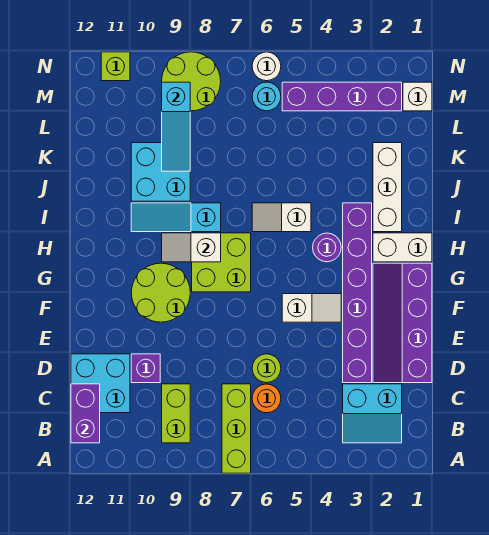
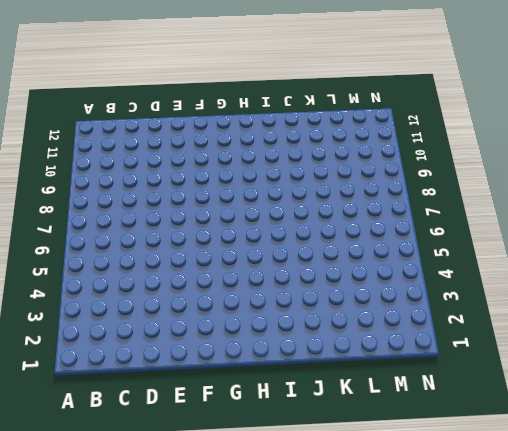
none -> lime 1x3 brick [222,384,251,473]
none -> cyan 2x2 slope [343,384,402,443]
none -> lime 1x2 brick [162,384,190,443]

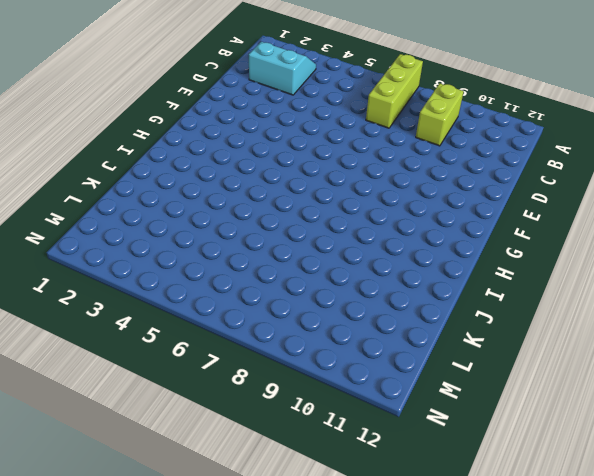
none -> orange 1x1 round brick [252,384,281,413]
none -> cyan 2x2 brick [71,354,130,413]
none -> purple 2x4 slope [373,263,432,383]

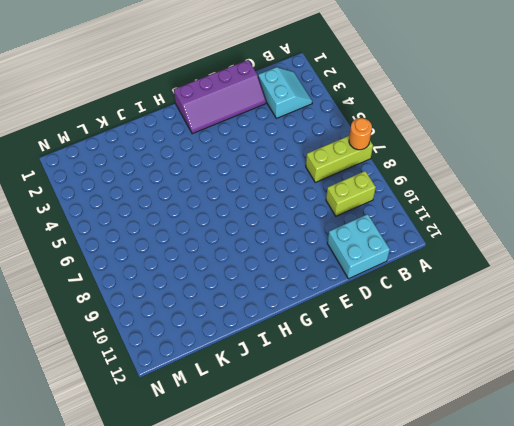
orange 1x1 round brick [349,118,372,150] -> orange 1x1 round brick moved to [252,384,281,413]
none -> purple 1x6 brick [343,203,372,383]
none -> lime 1x1 round brick [252,354,281,383]
none -> purple 1x1 brick [131,354,160,383]

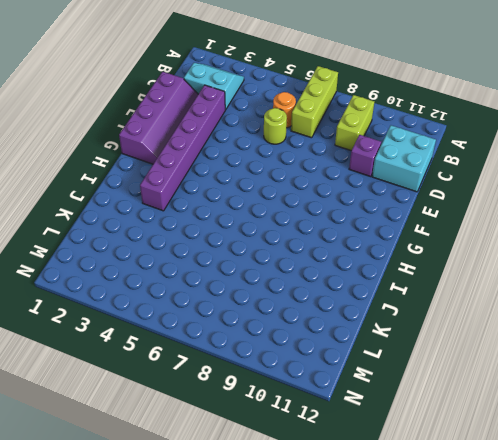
none -> white 1x2 slope [282,294,341,322]
none -> lime 2x2 round brick [131,263,190,322]
none -> lime 2x2 brick [192,233,251,292]

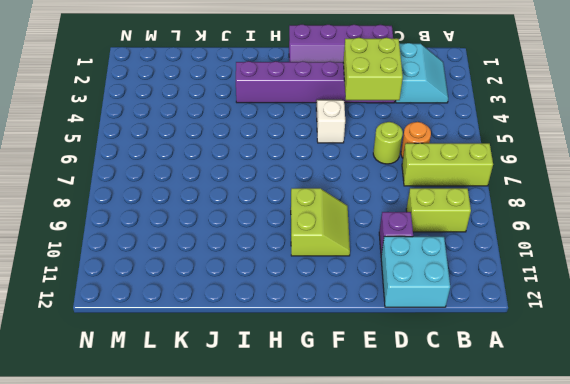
lime 2x2 brick [343,38,403,100] -> lime 2x2 brick moved to [192,233,251,292]
lime 2x2 slope [291,188,350,256] -> lime 2x2 round brick [131,263,190,322]
none -> white 1x2 brick [373,233,432,262]
none -> purple 1x1 round brick [313,233,341,262]
none -> white 1x3 brick [373,143,402,232]

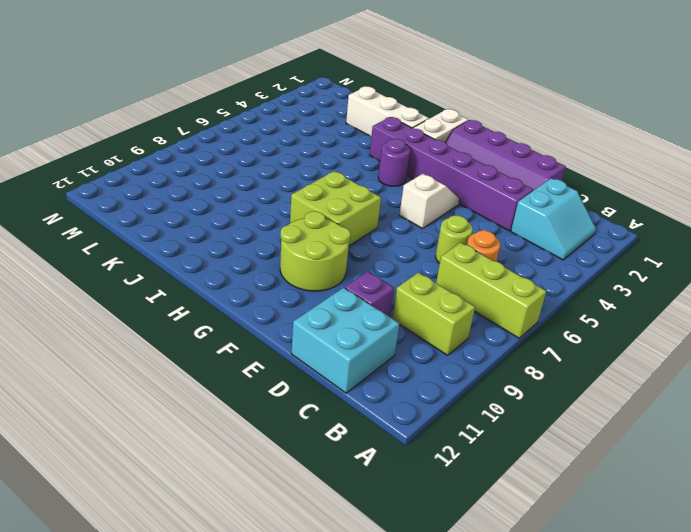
none -> white 1x2 slope [252,203,311,232]
none -> cyan 1x3 slope [131,203,221,232]
none -> cyan 2x2 brick [131,143,190,201]

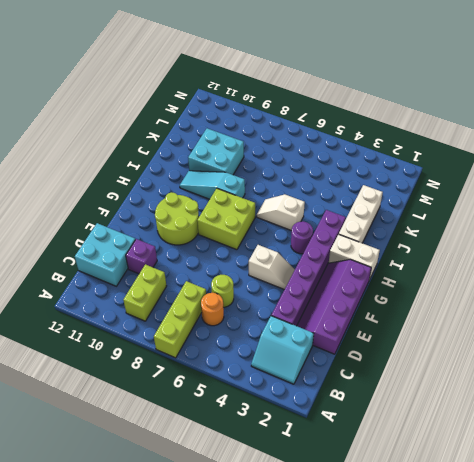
none -> white 1x1 brick [403,82,432,111]
none -> purple 1x4 brick [282,82,402,111]
none -> cyan 1x1 round brick [252,82,281,111]

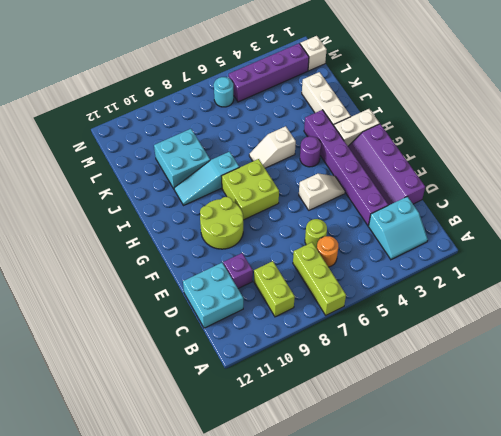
none -> lime 2x2 round brick [162,52,221,111]
none -> white 1x1 round brick [252,52,281,81]
none -> lime 1x1 brick [101,52,130,81]

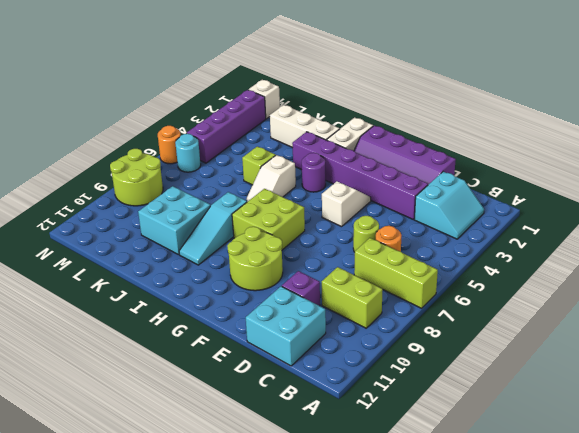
lime 1x1 brick [242,146,276,185] -> lime 1x1 brick moved to [101,52,130,81]
orange 1x1 round brick [158,126,181,164] -> white 1x1 round brick [252,52,281,81]
none -> purple 1x2 brick [71,384,100,443]
none -> white 1x2 slope [162,233,221,262]
none -> cyan 1x3 slope [162,82,190,171]

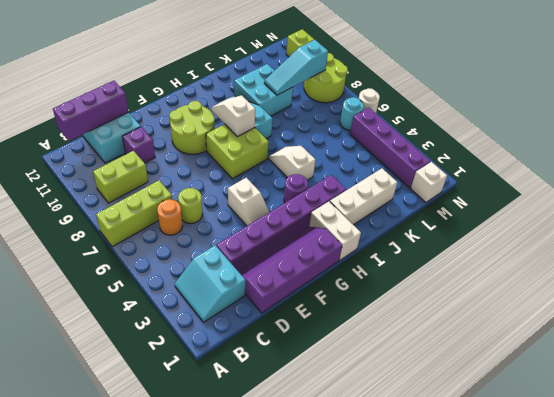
purple 1x3 brick [53,81,128,141] -> purple 1x2 brick [71,384,100,443]

